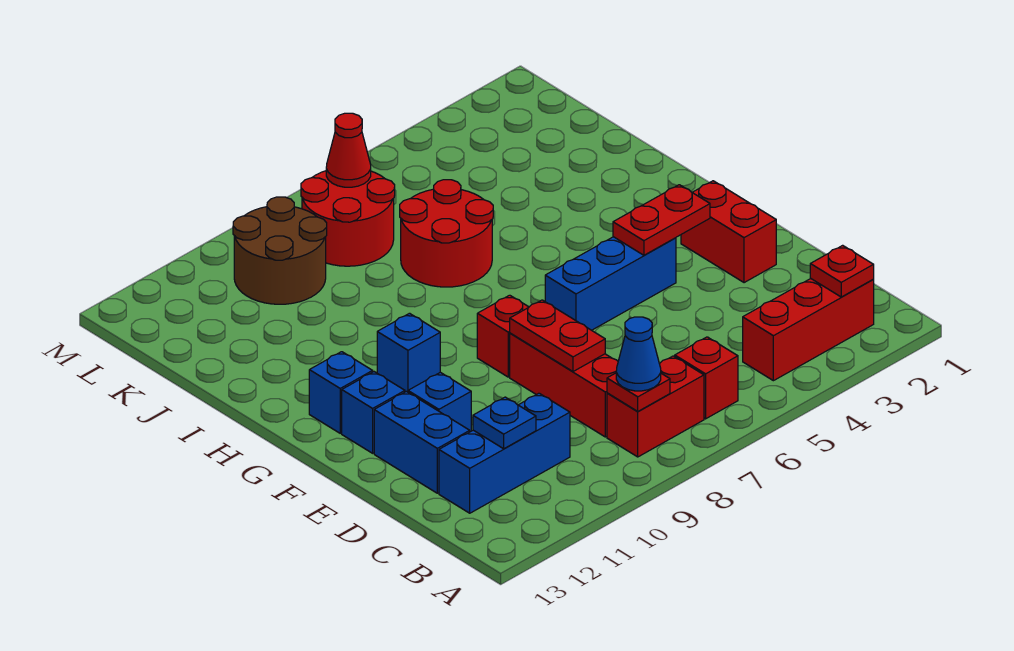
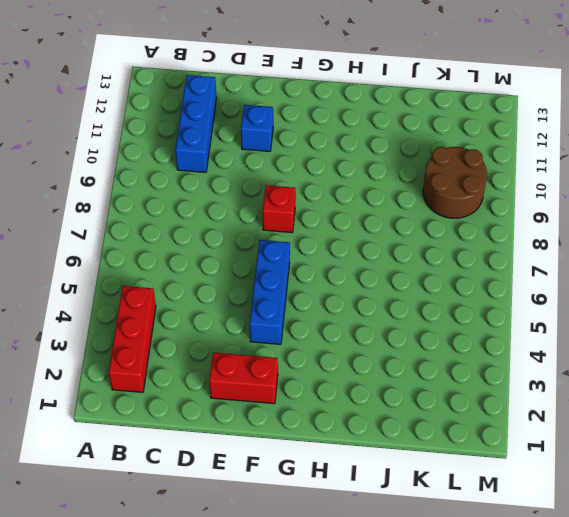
none -> red 1x1 brick [675,337,738,419]
none -> red 1x2 brick [607,356,704,457]
none -> red 1x3 brick [510,333,618,437]

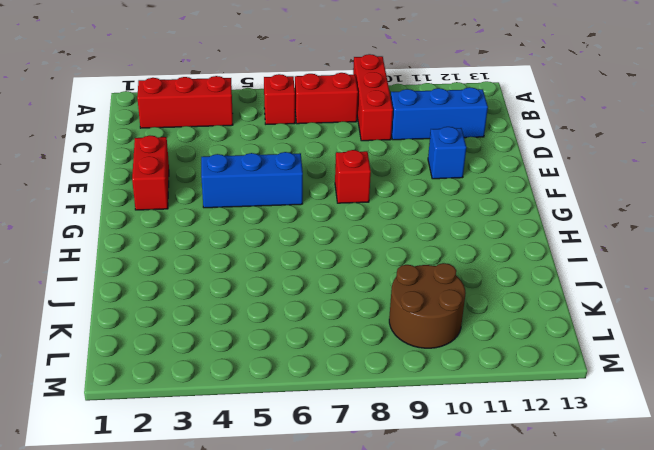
red 1x3 brick [353,54,393,141] -> red 1x3 brick moved to [510,333,618,437]
none -> blue 1x2 brick [374,392,470,493]
none -> blue 1x1 brick [342,372,405,453]
none -> blue 1x1 brick [377,313,440,392]

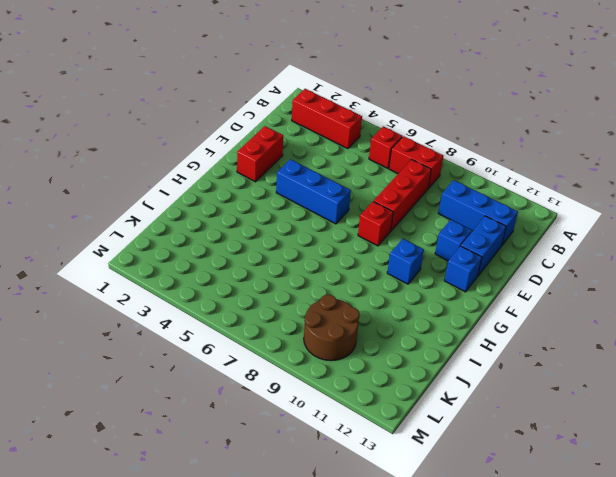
none -> blue 1x1 brick [309,352,373,433]
none -> red 2x2 round brick [400,180,493,287]
none -> red 2x2 round brick [301,171,395,266]

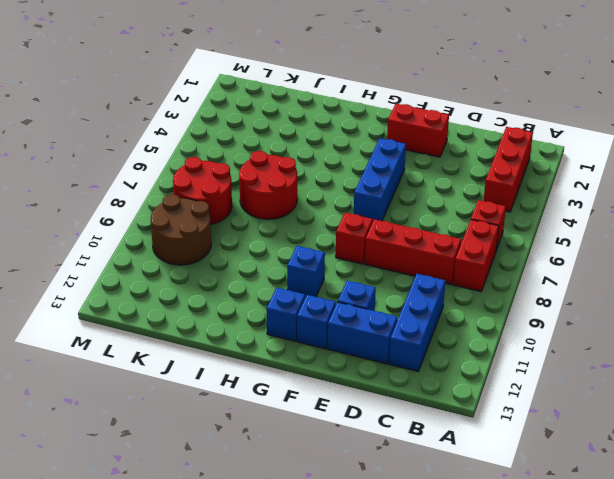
none -> red 1x1 plate [810,245,874,297]
none -> red 1x1 plate [607,373,670,411]
none -> blue 1x1 plate [473,397,536,449]

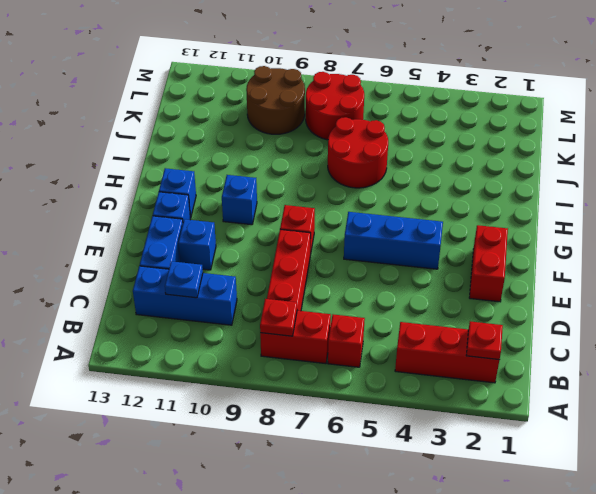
none -> red 1x2 plate [510,300,605,371]
none -> red 1x2 plate [613,185,710,255]
none -> red 1x1 cone [326,113,371,187]

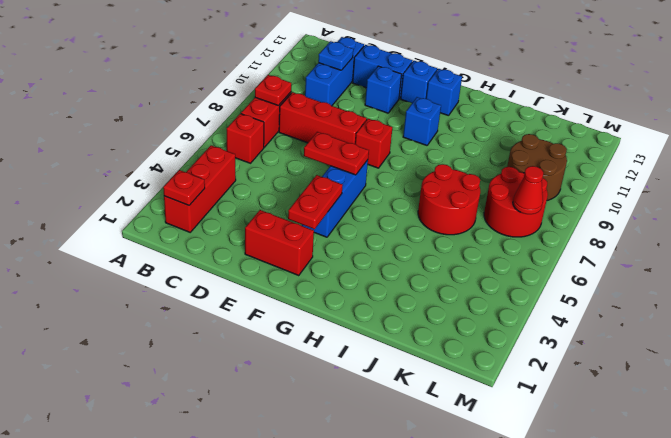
red 1x2 plate [304,132,369,175] -> red 1x2 plate moved to [510,300,605,371]
none -> blue 1x1 cone [616,317,661,391]

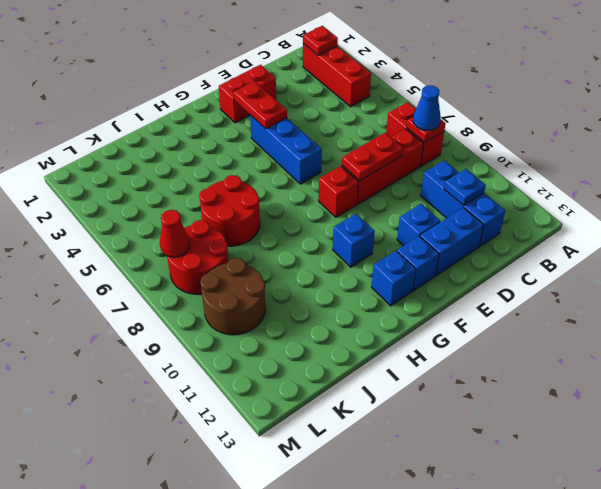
none -> red 1x1 brick [675,337,738,419]

